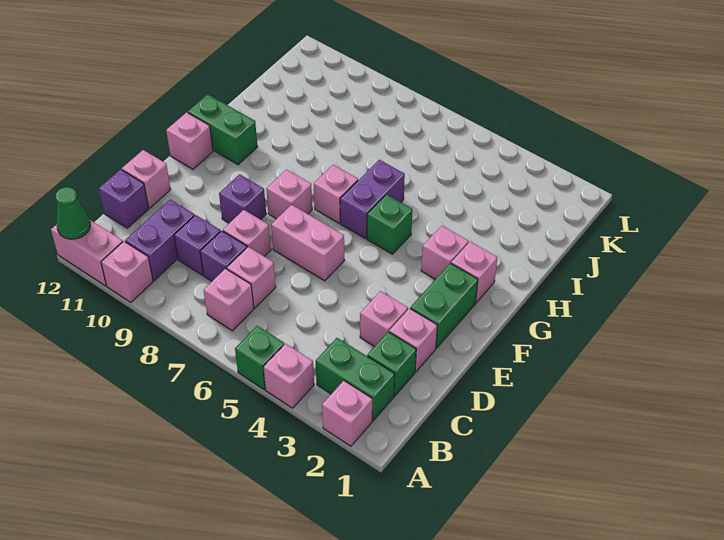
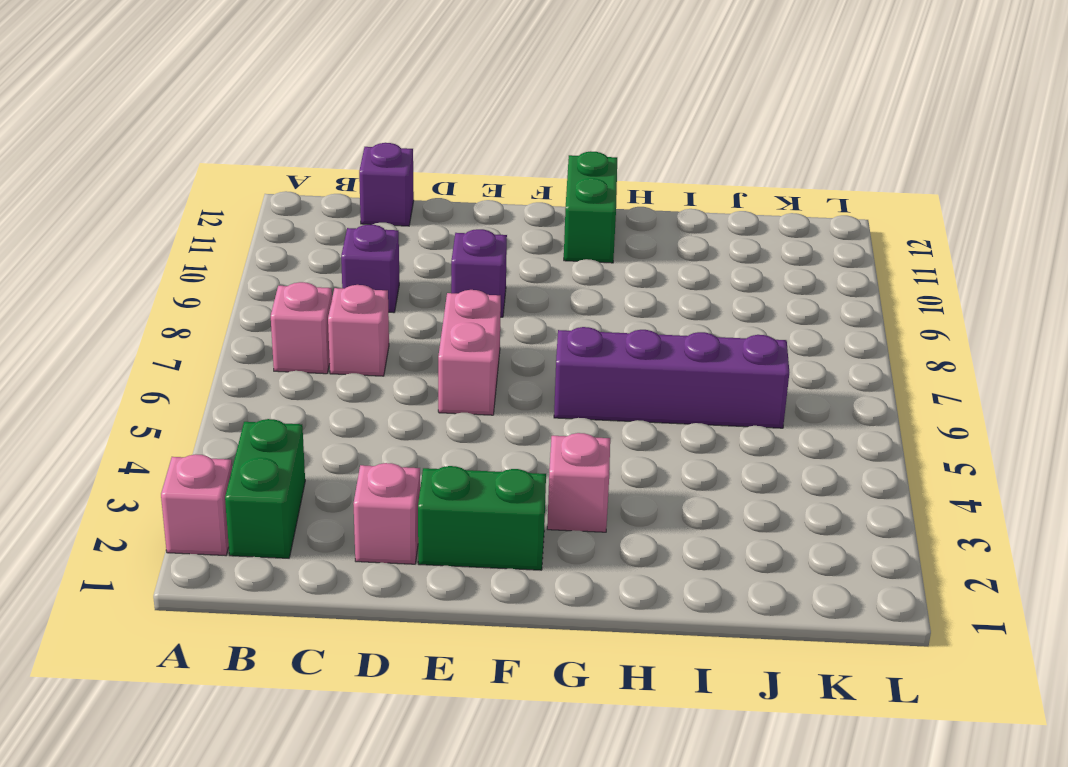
purple 1x4 brick [554,327,789,428] -> purple 1x2 brick [340,160,405,239]
none -> pink 1x1 brick [263,344,314,408]
none -> green 1x1 brick [235,326,284,390]
none -> pink 1x1 brick [101,241,153,302]

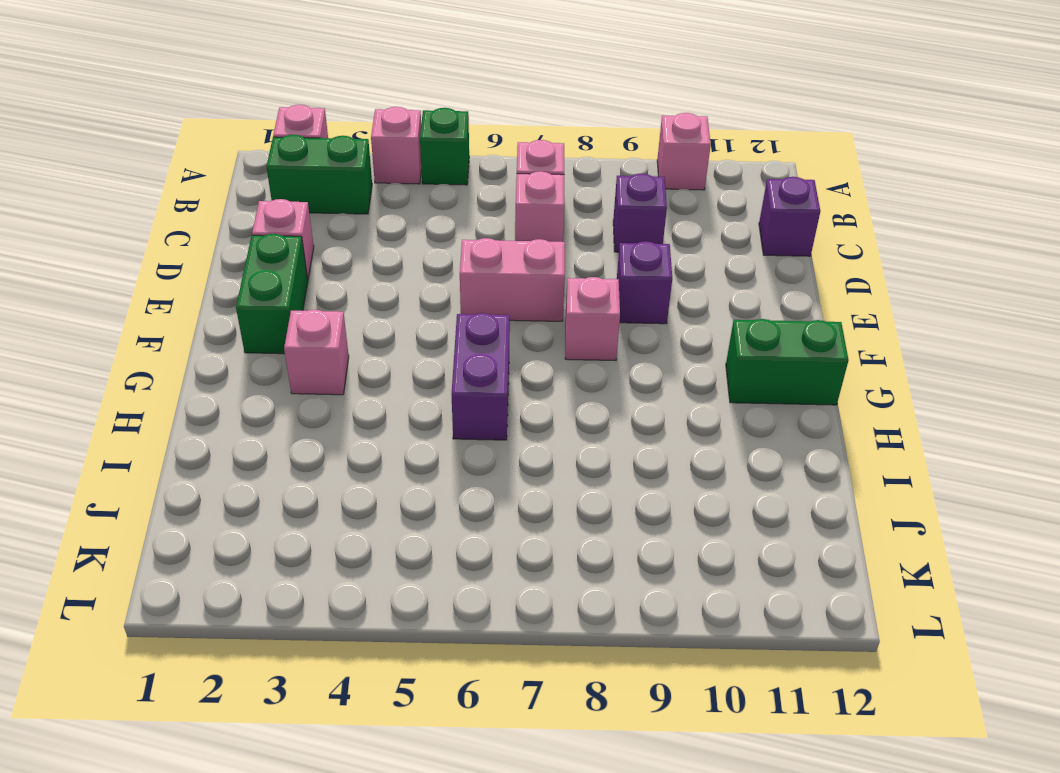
none -> pink 1x2 brick [51,219,123,286]
none -> purple 1x2 brick [125,200,195,281]
none -> green 1x1 brick [367,332,416,396]

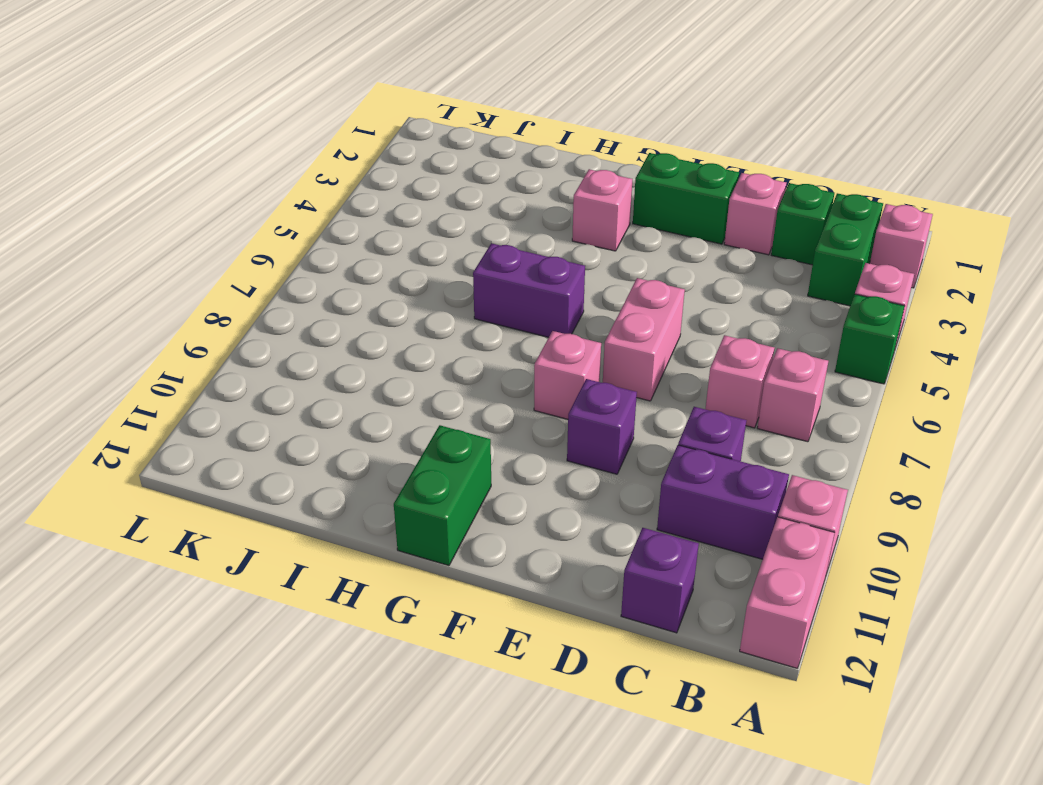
none -> purple 1x1 brick [200,231,247,281]
none -> pink 1x1 brick [360,291,408,346]
none -> pink 1x1 brick [223,210,271,256]

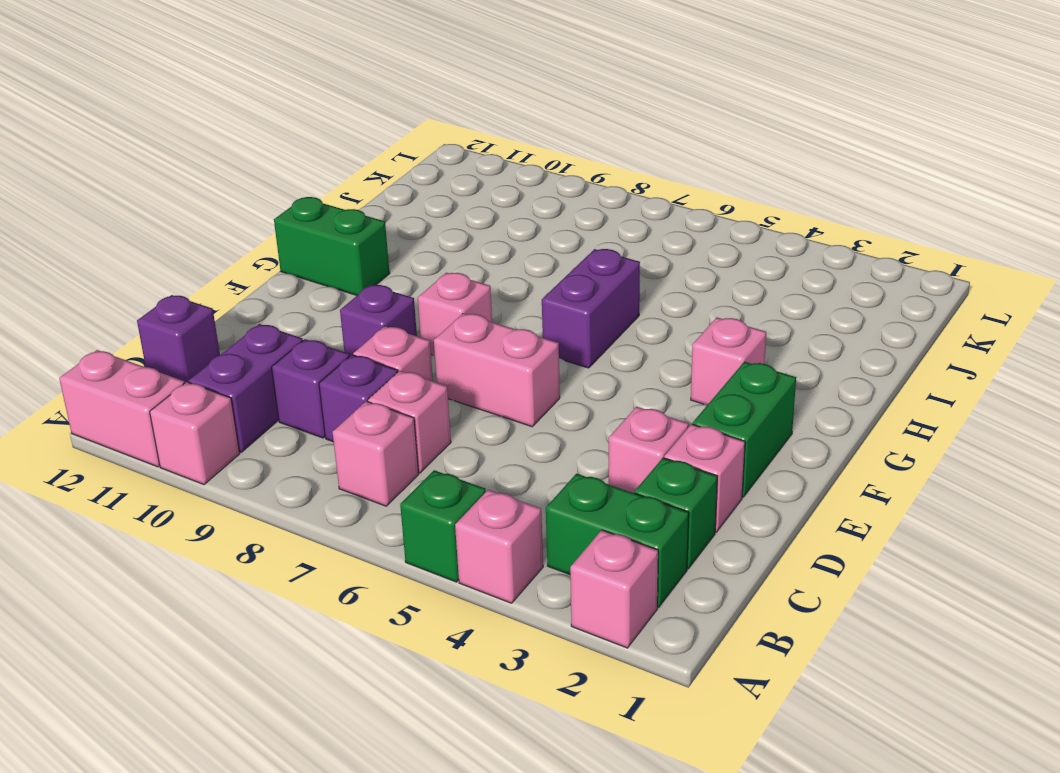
none -> pink 1x1 brick [122,150,171,208]
none -> pink 1x1 brick [166,112,213,169]
none -> pink 1x1 brick [451,242,498,303]

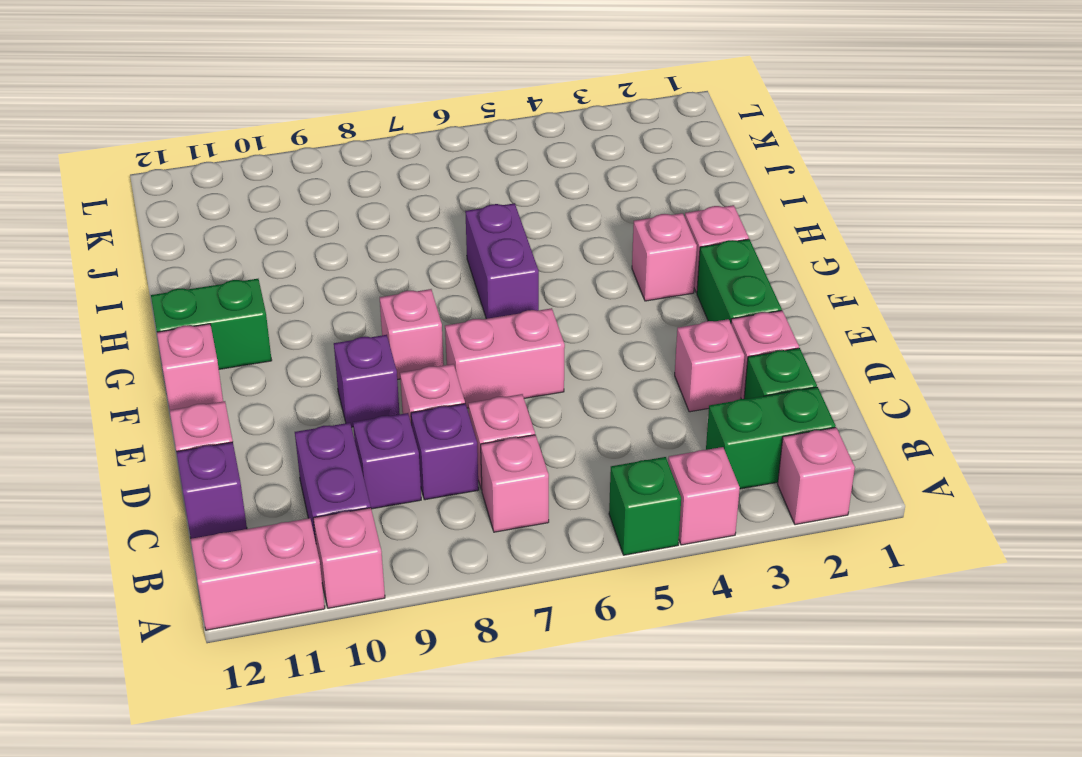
none -> green 1x1 brick [367,195,412,254]
none -> pink 1x1 brick [314,165,358,223]
none -> green 1x1 cone [56,187,90,239]

